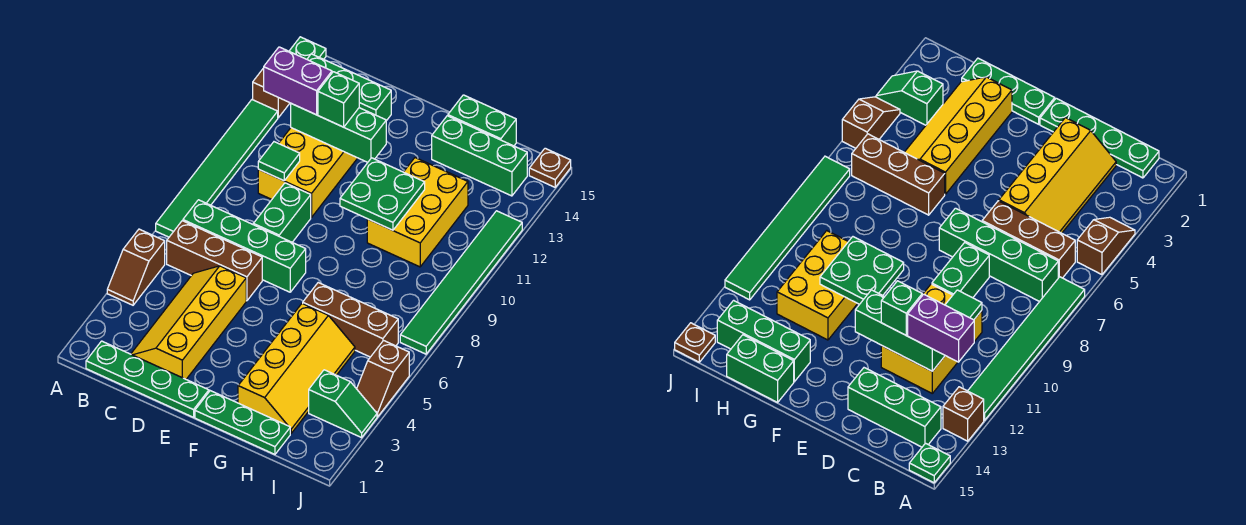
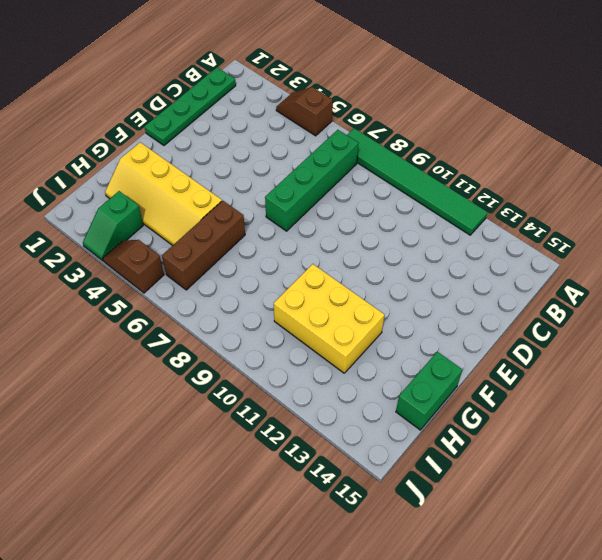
none -> brown 1x1 brick [253,68,290,118]
none -> green 1x1 plate [289,37,326,59]
none -> brown 1x3 brick [167,221,262,301]

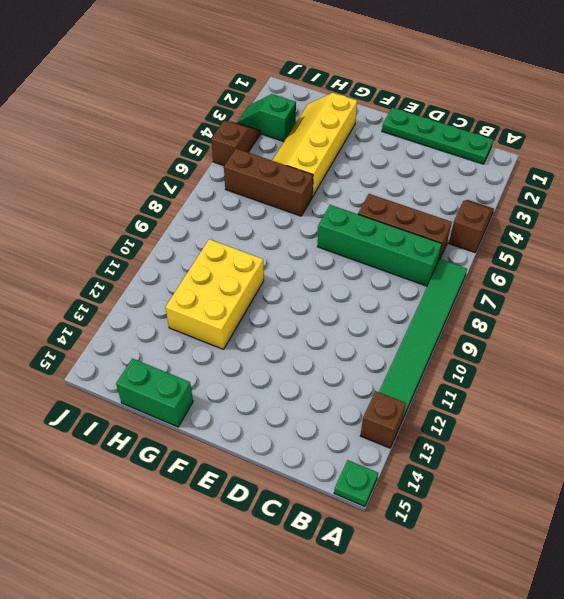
none -> green 1x3 brick [307,54,391,121]
none -> yellow 2x4 slope [131,266,246,379]
none -> yellow 2x3 brick [258,128,357,217]

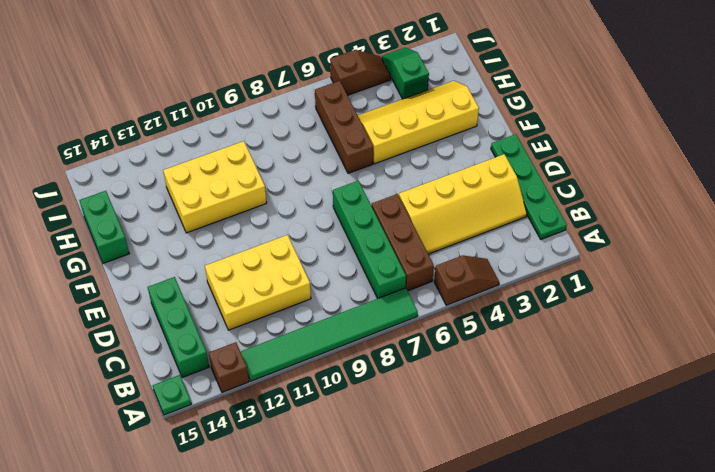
none -> green 1x2 brick [253,183,311,242]
none -> green 1x3 plate [195,391,290,454]
none -> green 1x3 brick [432,116,527,196]

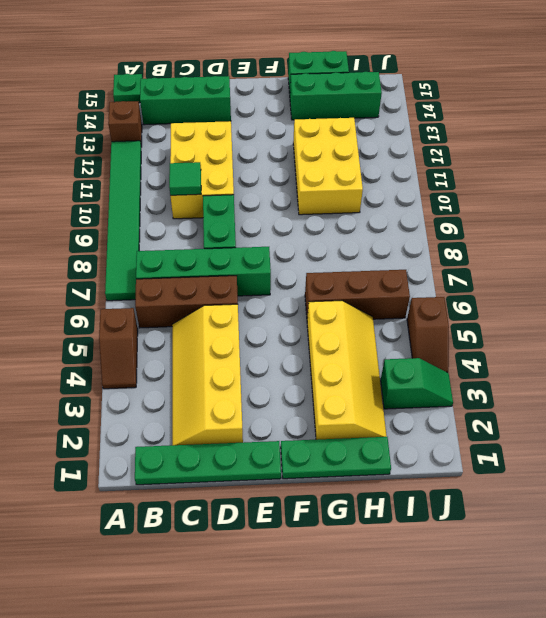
none -> green 1x6 tile [400,211,522,354]
none -> brown 1x1 plate [529,148,571,187]
none -> green 1x3 brick [291,104,386,162]

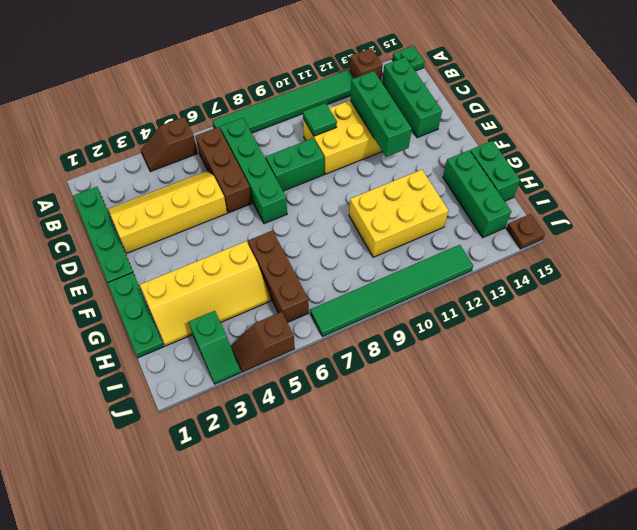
none -> green 2x2 plate [340,158,425,230]
none -> purple 1x2 brick [264,47,332,115]
none -> green 1x1 brick [318,72,359,127]

